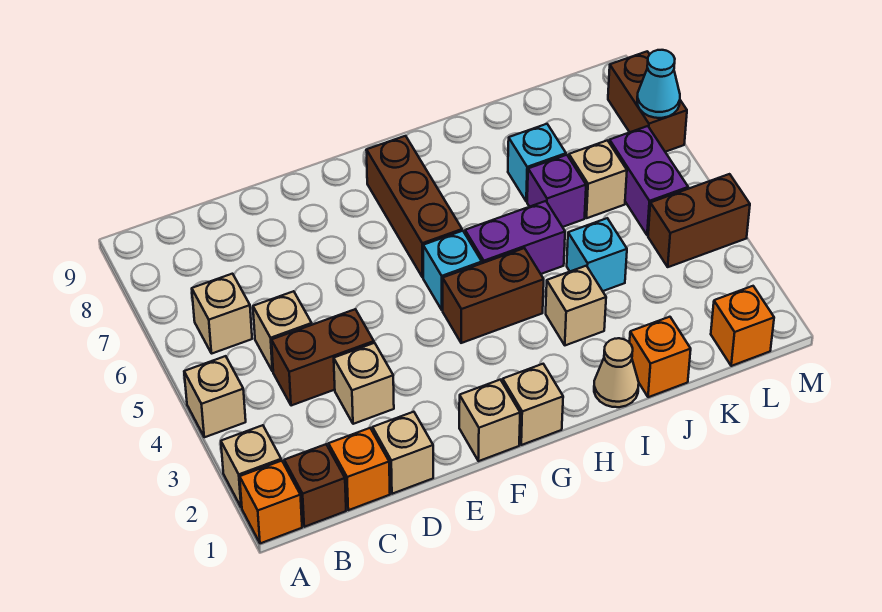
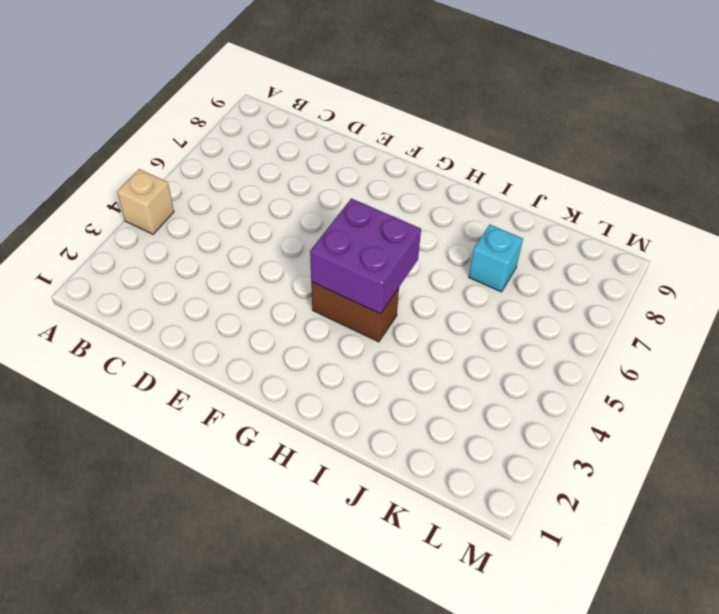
purple 2x2 brick [310,198,421,314] -> none
none -> orange 1x1 brick [240,461,302,543]
none -> tan 1x1 brick [221,425,281,508]
none -> brown 1x1 brick [284,444,346,527]

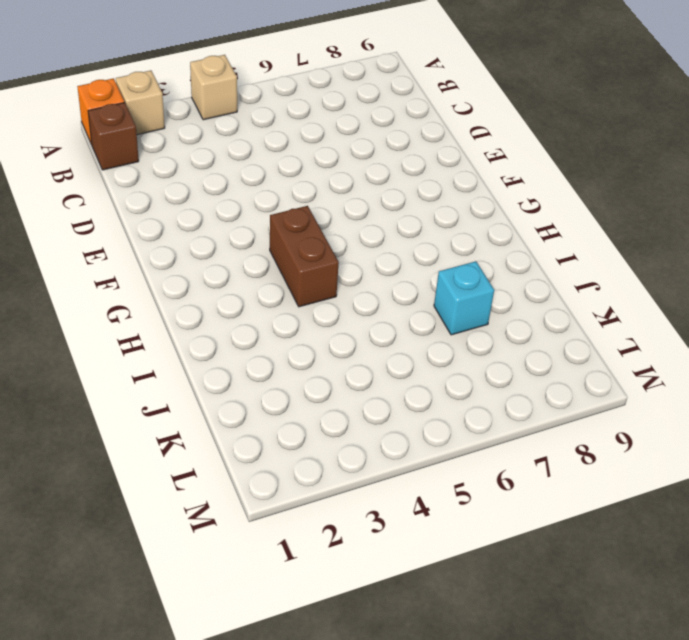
none -> tan 1x1 brick [192,274,252,353]
none -> orange 1x1 brick [329,428,390,510]
none -> brown 1x2 brick [271,309,374,406]

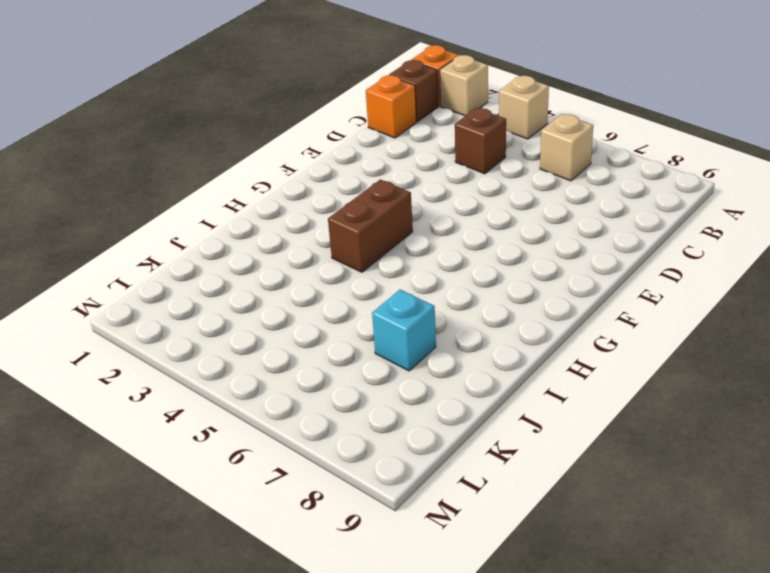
brown 1x1 brick [455,108,506,174] -> brown 1x2 brick [271,309,374,406]
none -> tan 1x1 brick [253,291,312,371]
none -> tan 1x1 brick [372,412,433,494]
none -> tan 1x1 brick [334,343,394,424]

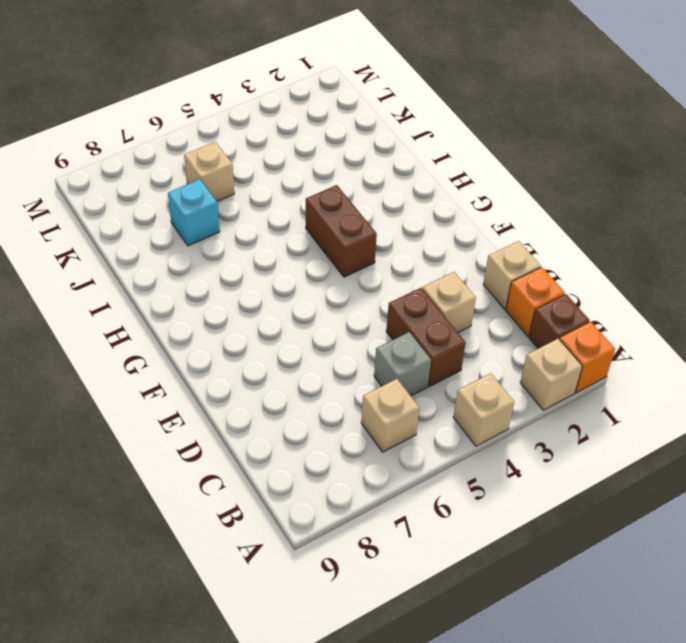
grey 1x1 brick [374,332,431,396] -> tan 1x1 brick [253,291,312,371]
none -> tan 1x1 brick [459,380,520,461]
none -> tan 1x1 brick [503,364,563,445]
none -> cyan 1x1 brick [423,231,482,310]

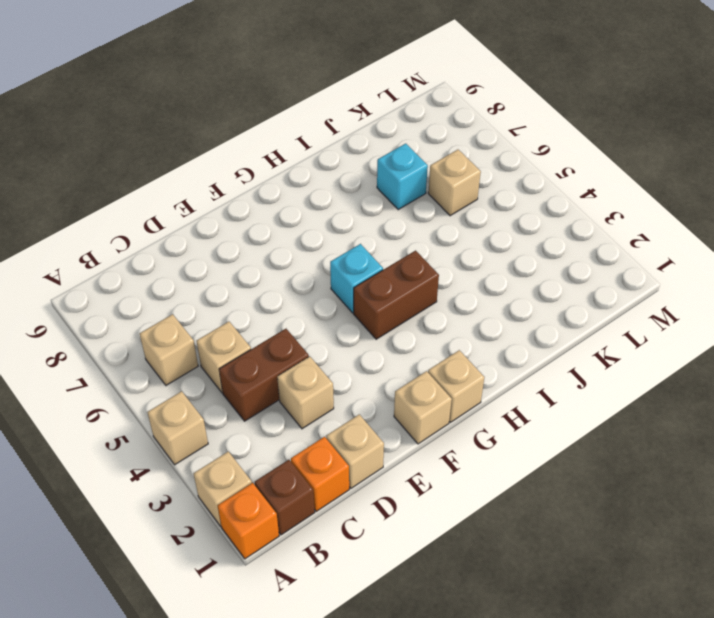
none -> brown 1x3 brick [366,136,462,277]
none -> purple 1x2 brick [465,201,565,274]
none -> tan 1x1 cone [594,338,639,407]

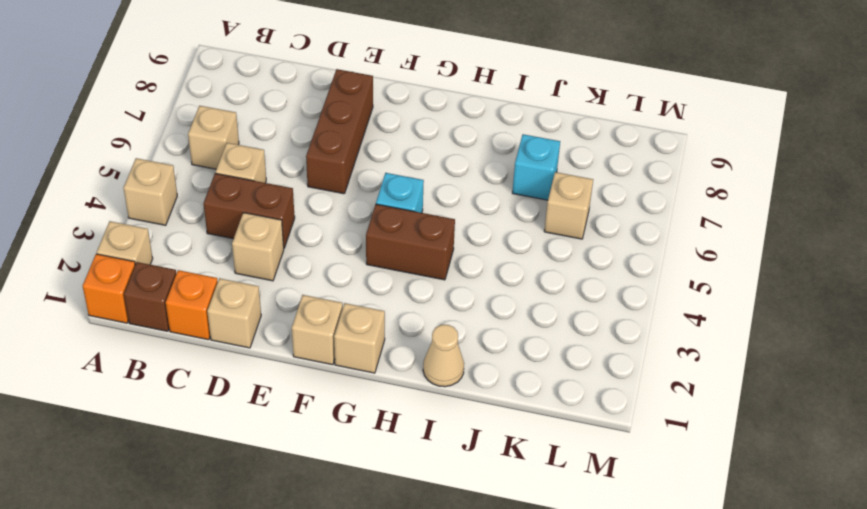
brown 1x3 brick [306,69,373,194] -> brown 1x3 brick moved to [366,136,462,277]
none -> purple 1x2 brick [465,201,565,274]
none -> tan 1x1 brick [546,266,606,345]
none -> orange 1x1 brick [630,317,691,397]

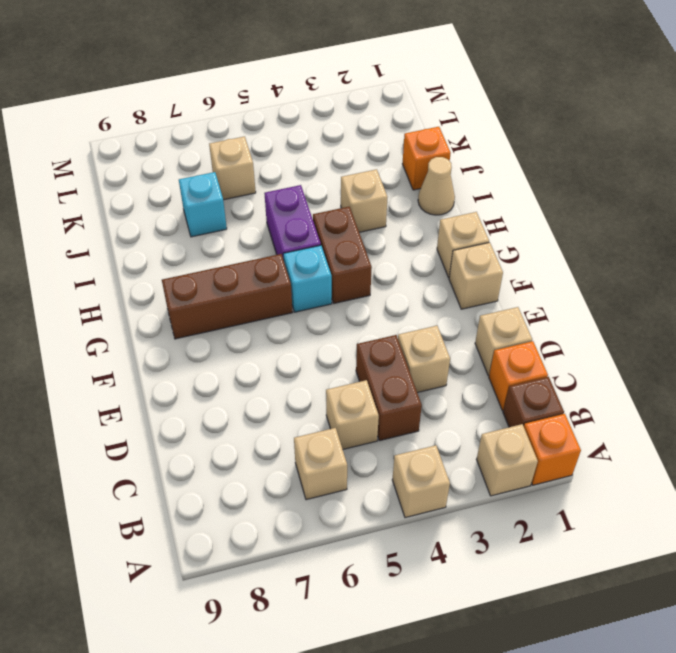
none -> cyan 1x1 brick [567,218,627,291]
none -> purple 1x1 brick [527,155,586,227]
none -> orange 1x1 brick [711,286,774,366]

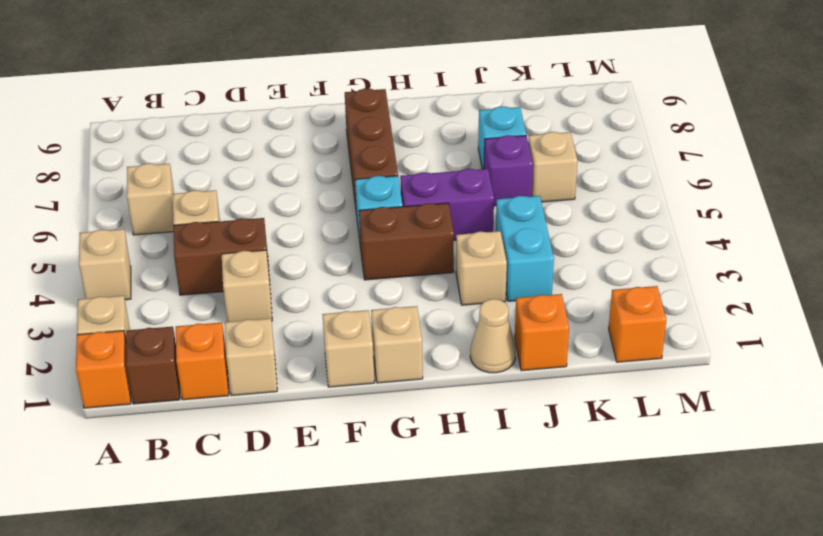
cyan 1x2 brick [496,196,554,301] -> cyan 1x1 brick [567,218,627,291]
none -> brown 1x2 brick [648,174,750,267]
none -> purple 1x2 brick [609,126,688,235]
none -> brown 1x2 brick [608,51,687,152]

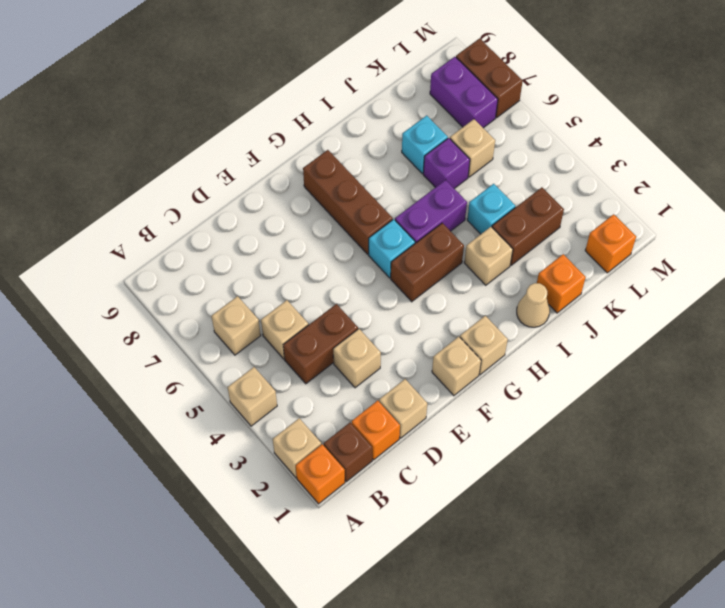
brown 1x2 brick [492,187,564,265] -> brown 1x2 brick moved to [648,174,750,267]
purple 1x2 brick [430,57,498,128] -> purple 1x2 brick moved to [609,126,688,235]
none -> cyan 1x1 cone [637,50,680,118]

